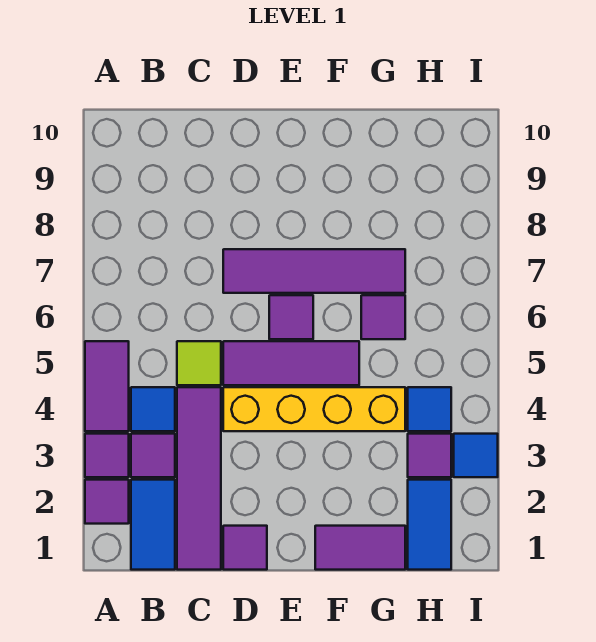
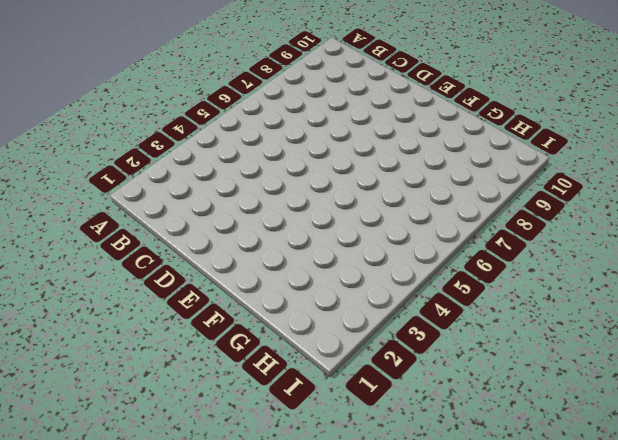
none -> purple 1x1 tile [85,480,129,524]
none -> purple 1x1 tile [85,434,129,477]
none -> purple 1x2 tile [85,341,129,431]

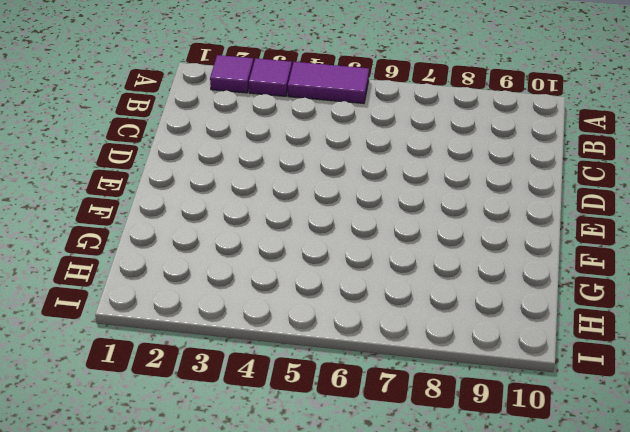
none -> blue 1x2 tile [131,480,175,570]
none -> purple 1x1 tile [131,434,175,477]
none -> blue 1x1 tile [131,387,175,431]

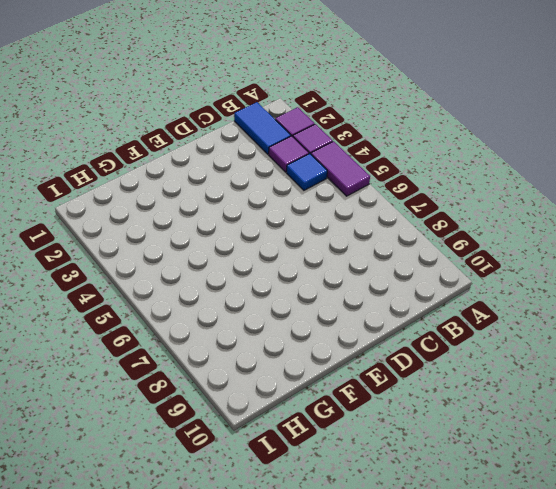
none -> purple 1x4 tile [177,387,221,570]
none -> lime 1x1 tile [177,341,221,385]
none -> purple 1x1 tile [223,526,267,570]

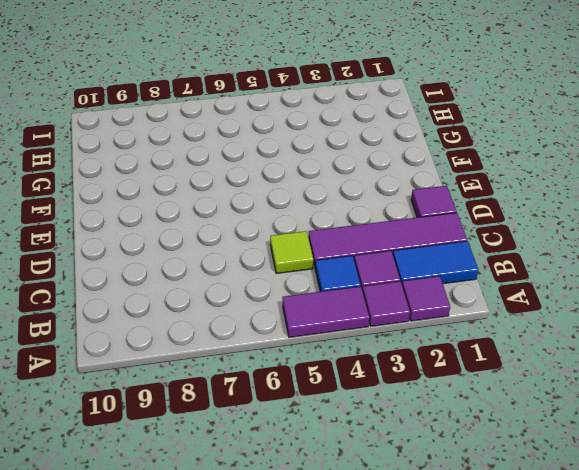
none -> yellow 1x4 brick [223,387,405,431]
none -> purple 1x3 tile [223,341,359,385]
none -> purple 1x4 tile [223,249,405,293]

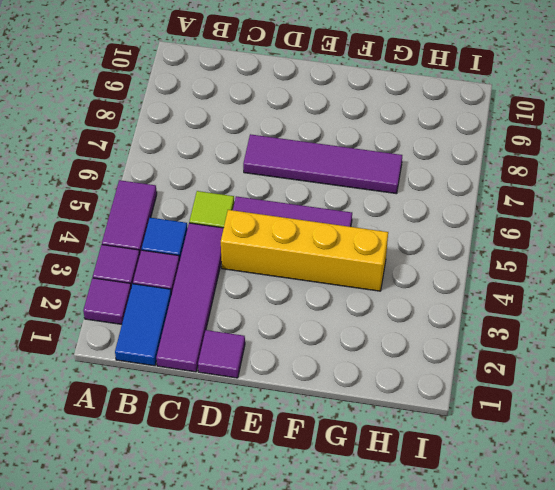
none -> purple 1x1 tile [269,295,313,339]
none -> purple 1x2 tile [315,526,405,570]
none -> purple 1x1 tile [361,295,405,339]

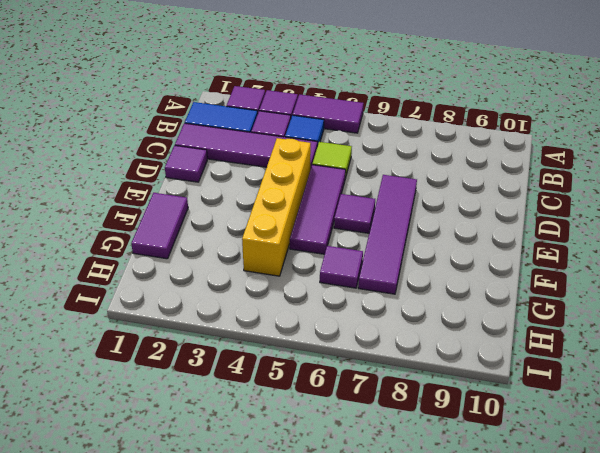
none -> blue 1x2 tile [408,480,451,570]
none -> purple 1x1 tile [408,434,451,477]
none -> blue 1x1 tile [408,387,451,431]

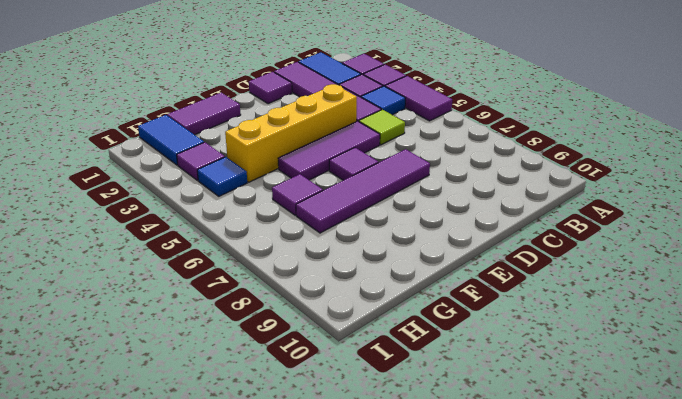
none -> blue 1x1 tile [454,434,498,477]

